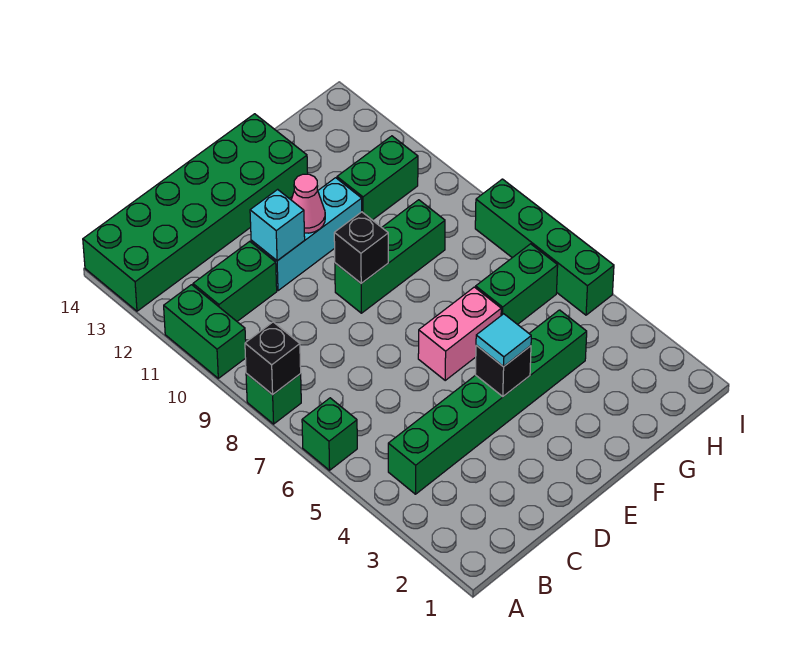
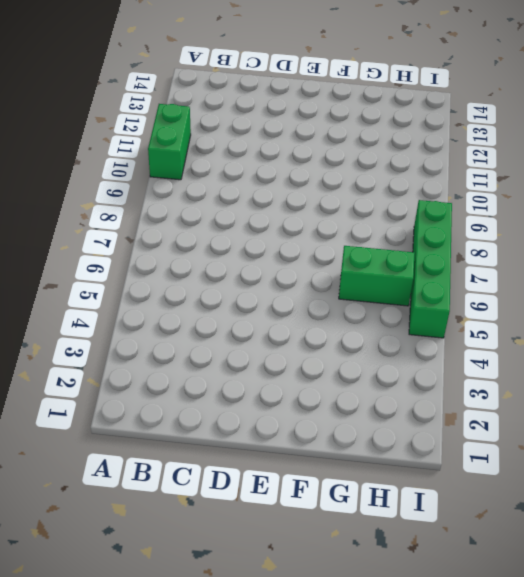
none -> green 1x1 brick [302,398,357,470]
none -> green 1x1 brick [246,373,301,424]
none -> green 2x6 brick [83,114,308,311]

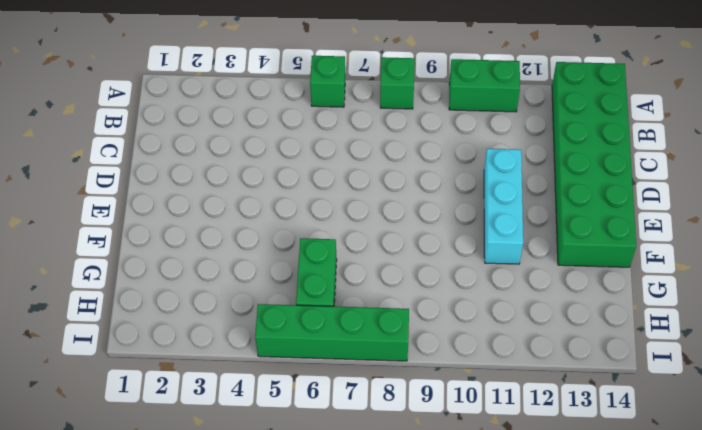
none -> green 1x6 brick [388,310,587,494]
none -> green 1x2 brick [193,241,277,321]
none -> pink 1x2 brick [418,287,501,380]

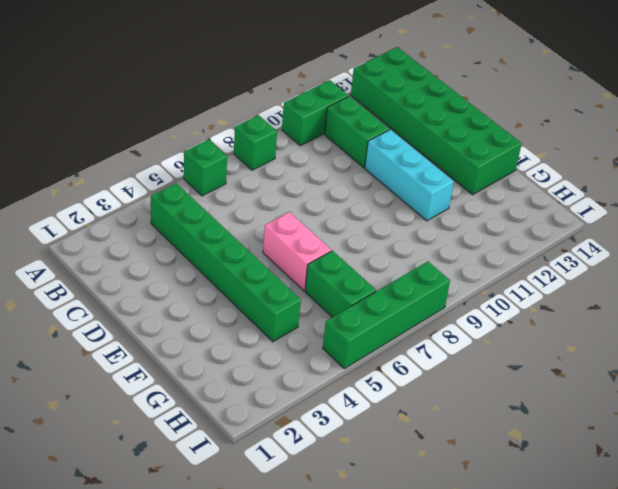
none -> green 1x3 brick [335,200,445,313]
none -> green 1x2 brick [337,136,418,220]
none -> black 1x1 brick [245,322,301,395]

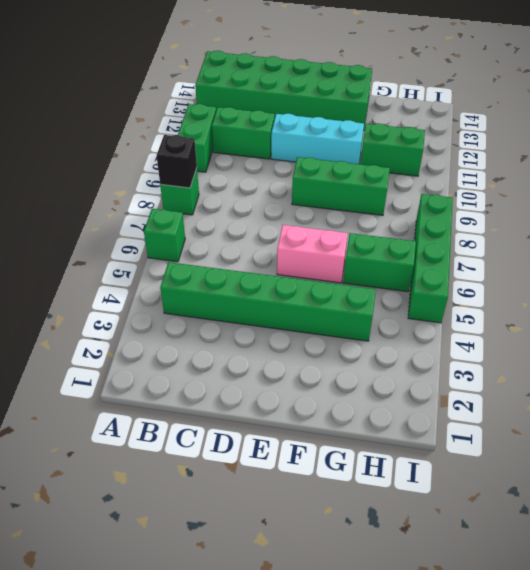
none -> cyan 1x1 brick [250,189,305,261]
none -> black 1x1 brick [475,345,531,396]
none -> black 1x1 brick [334,212,388,283]

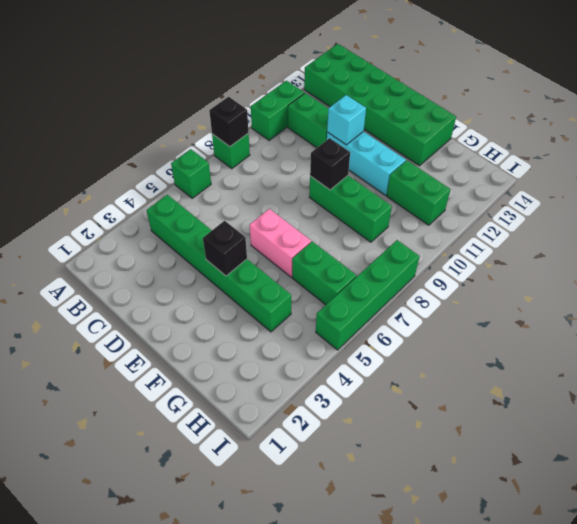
none -> pink 1x1 cone [292,174,325,233]
none -> cyan 1x1 tile [476,314,531,367]

